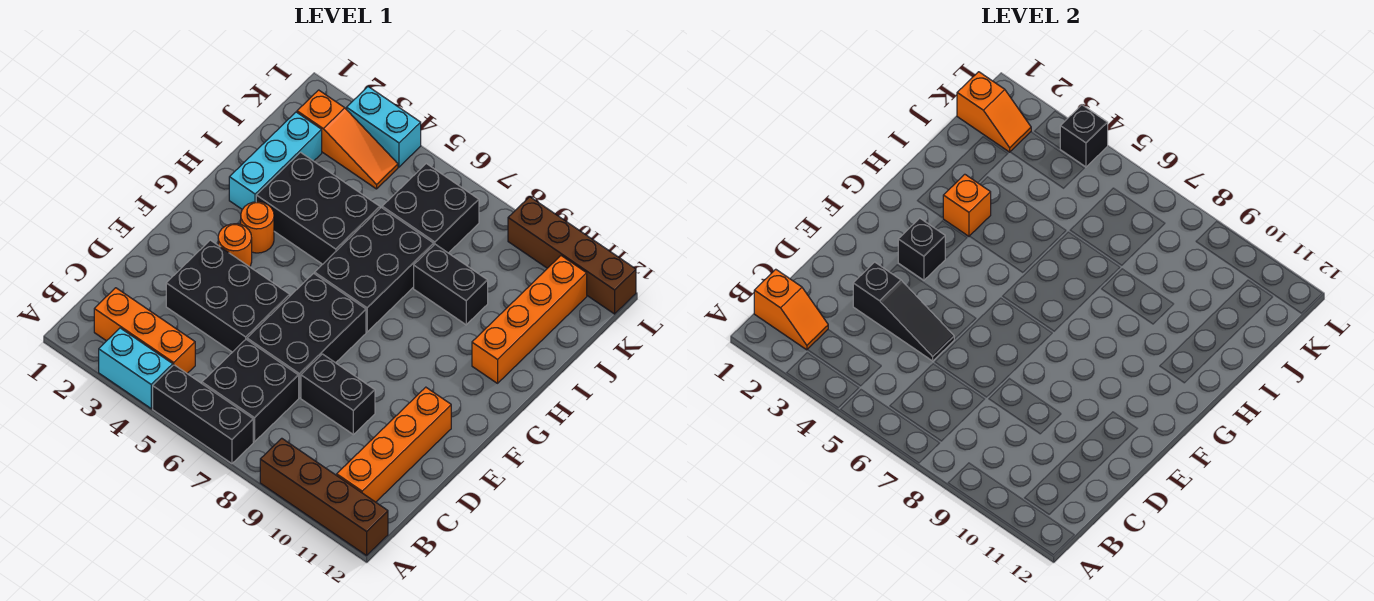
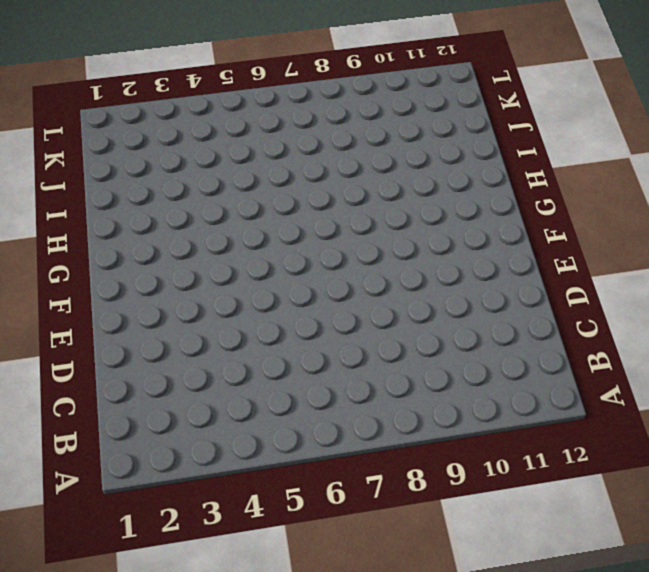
none -> cyan 1x2 brick [99,328,173,408]
none -> black 1x3 brick [153,365,253,464]
none -> brown 1x4 brick [260,438,388,555]

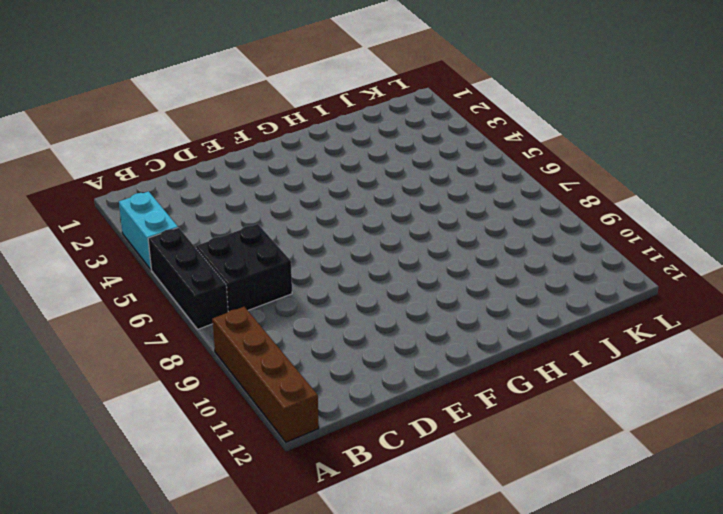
none -> orange 1x3 brick [94,288,195,373]
none -> orange 1x4 brick [337,387,451,502]
none -> black 2x3 brick [166,240,290,352]

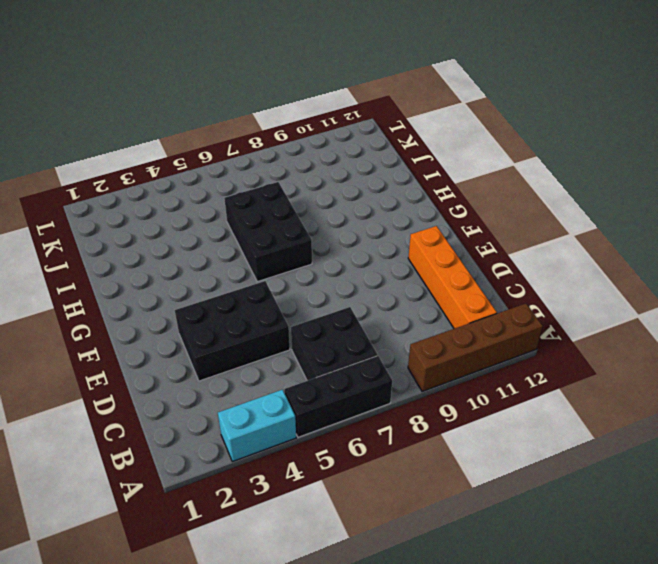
none -> orange 1x3 brick [94,288,195,373]
none -> black 2x3 brick [247,273,366,398]
none -> black 1x2 brick [301,354,375,434]

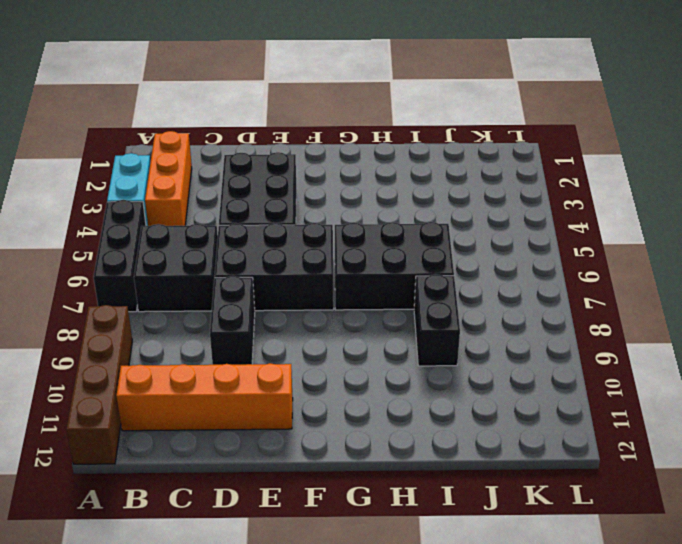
none -> orange 1x1 round brick [218,224,252,267]
none -> orange 1x1 round brick [241,202,274,253]
none -> cyan 1x3 brick [229,112,322,209]

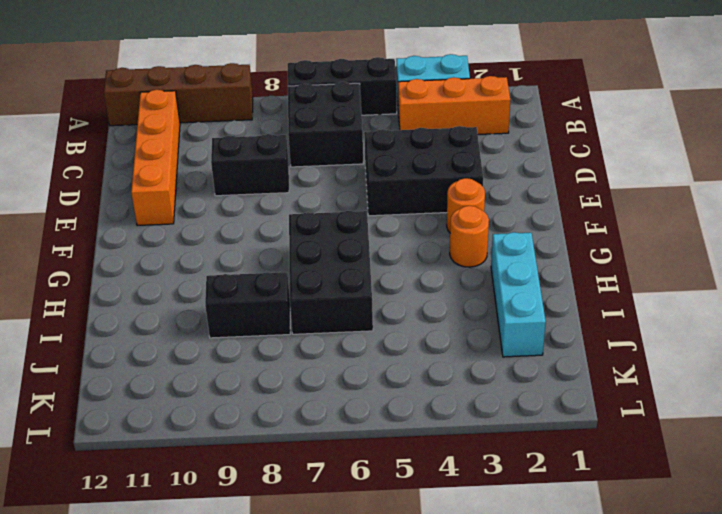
none -> black 2x3 brick [247,273,366,398]
none -> black 2x3 brick [256,152,380,264]
none -> orange 1x4 brick [472,256,587,383]

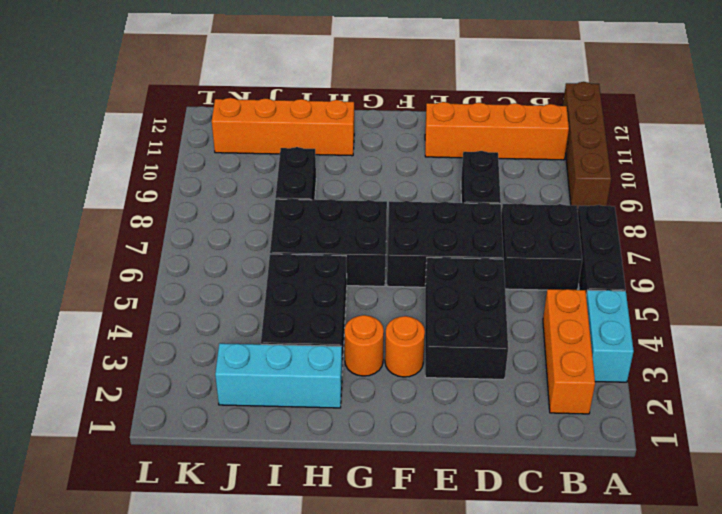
none -> black 2x2 brick [382,164,479,253]
none -> orange 1x3 slope [297,90,398,189]
none -> cyan 1x2 brick [347,87,421,167]

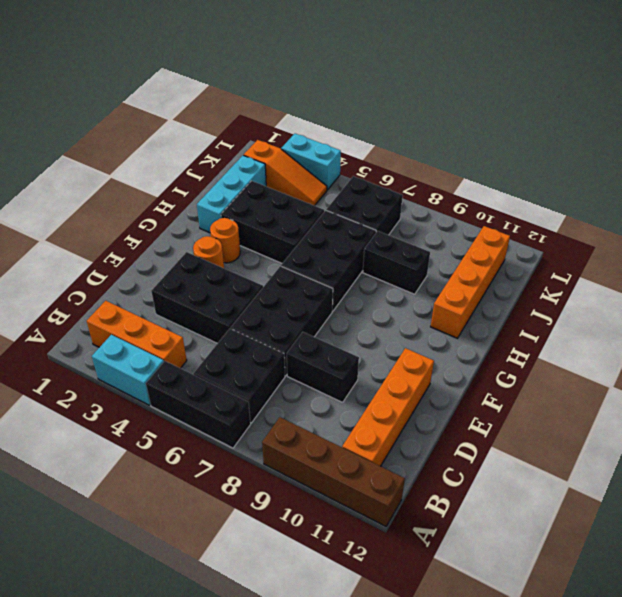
none -> brown 1x4 brick [508,197,636,314]
none -> orange 1x2 slope [754,269,828,350]
none -> black 1x3 slope [853,262,954,361]

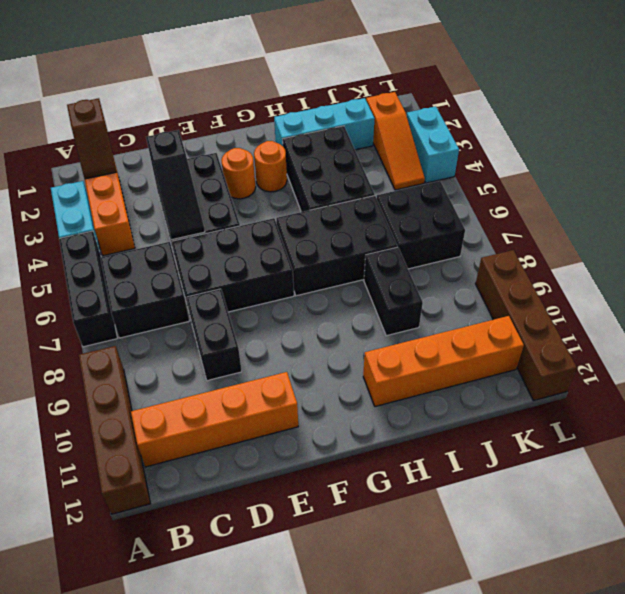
brown 1x2 slope [67,98,117,179] -> orange 1x2 slope [754,269,828,350]
none -> black 1x1 brick [898,218,945,280]
none -> orange 1x1 brick [943,174,991,236]
none -> orange 1x2 slope [957,72,1031,152]

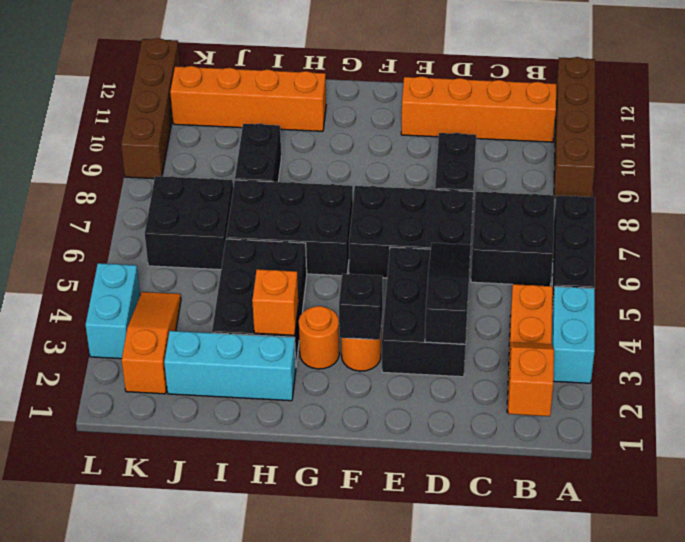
none -> orange 1x2 slope [957,72,1031,152]
none -> black 1x1 brick [1060,105,1108,167]

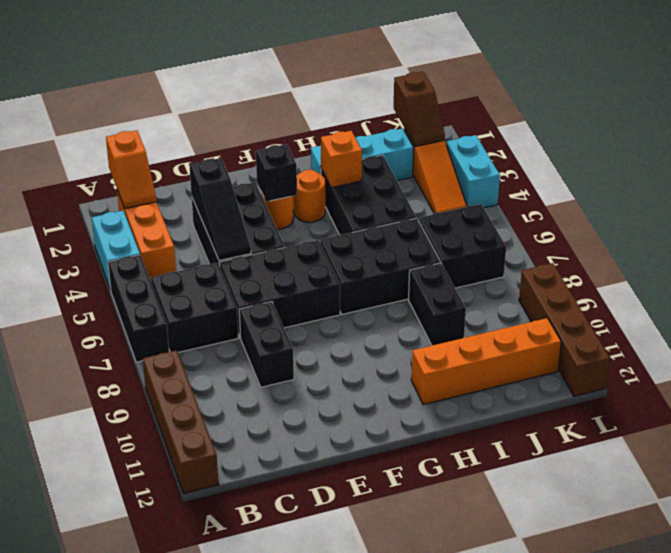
brown 1x2 slope [394,72,445,147] -> orange 1x2 slope [957,72,1031,152]
none -> orange 1x4 brick [337,387,451,502]
none -> black 1x1 brick [1060,105,1108,167]

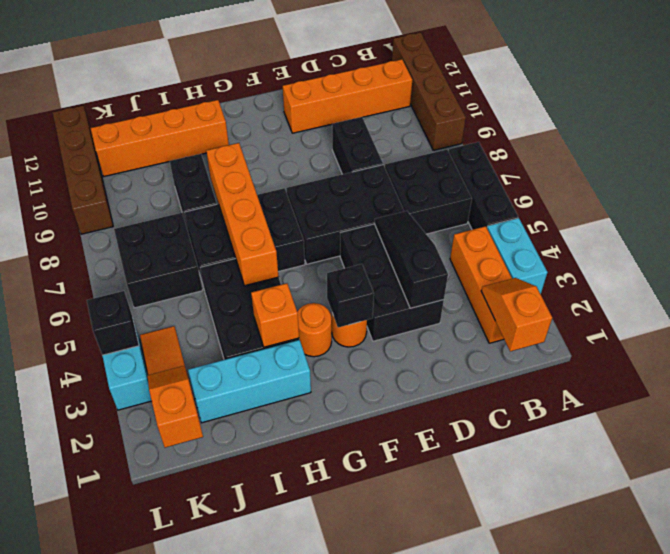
orange 1x4 brick [206,143,279,286] -> none

